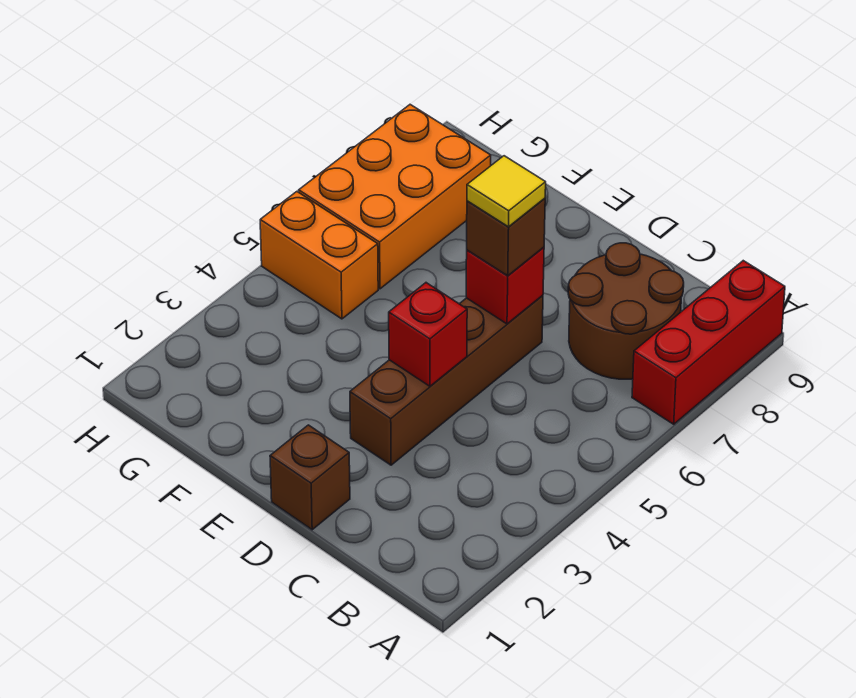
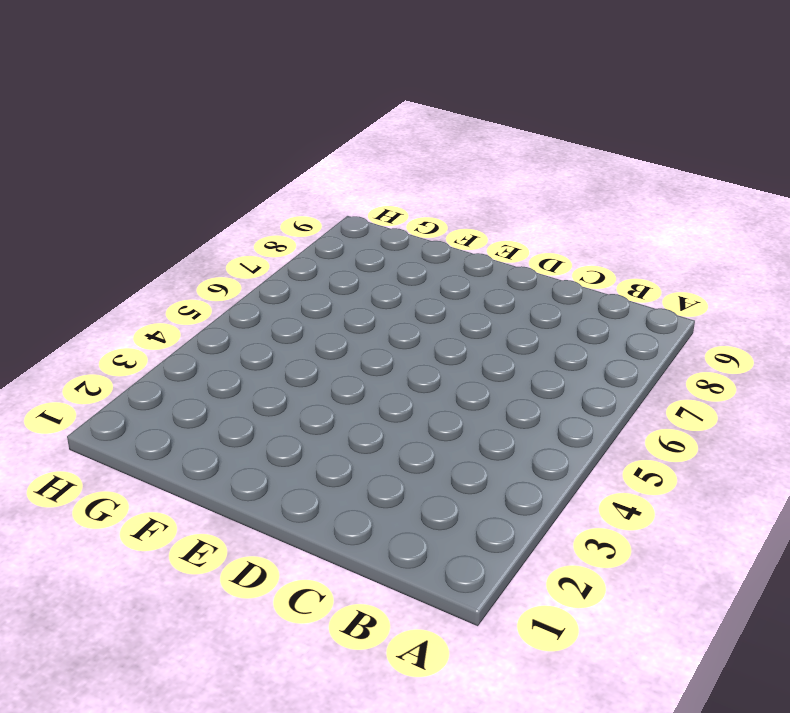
none -> red 1x3 brick [632,261,785,424]
none -> brown 2x2 round brick [568,243,684,379]

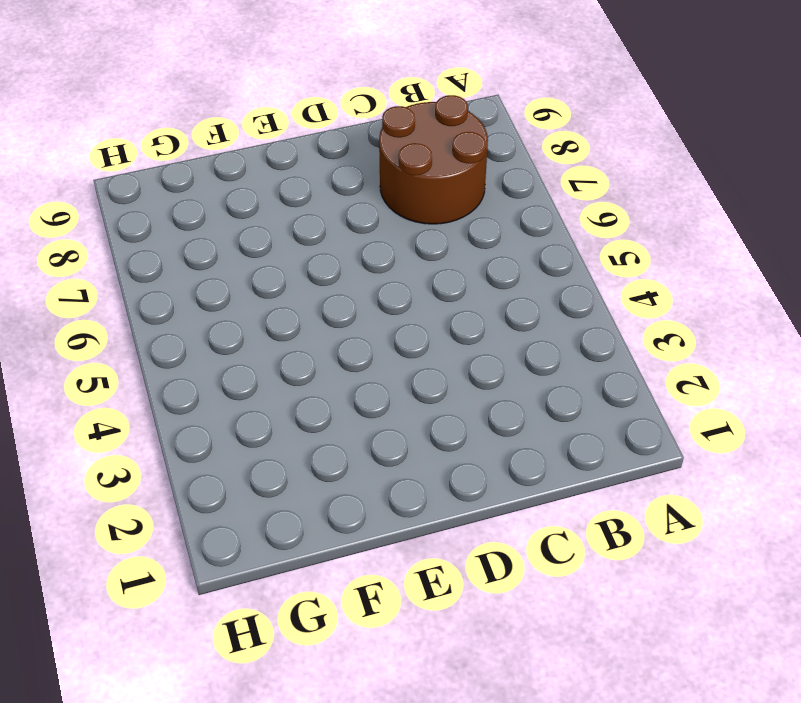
none -> red 1x3 brick [632,261,785,424]
none -> brown 1x1 brick [270,425,350,530]

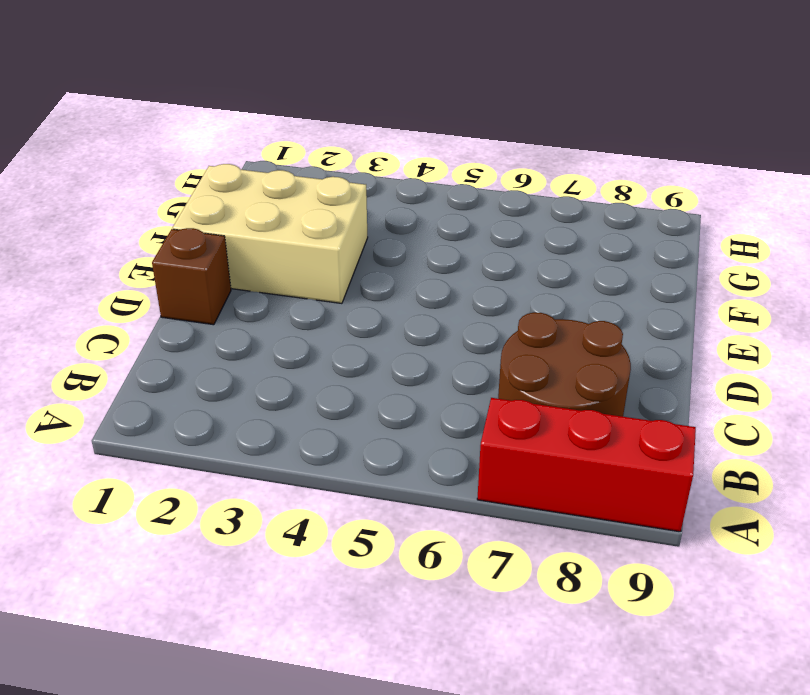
tan 2x3 brick [173,164,368,303] -> none
none -> brown 1x4 brick [350,295,543,465]
none -> orange 1x2 brick [260,192,378,319]

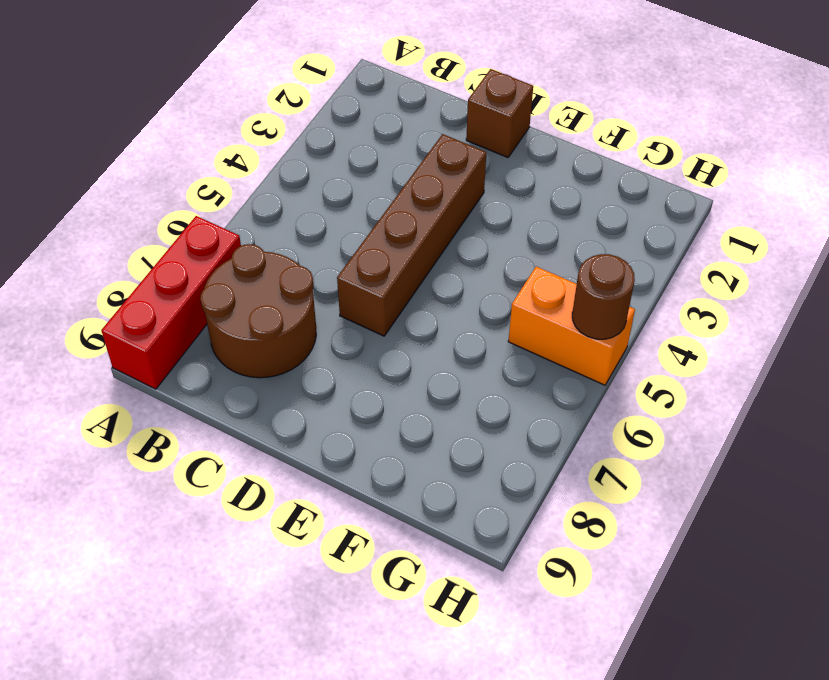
brown 1x1 round brick [572,254,635,339] -> none
none -> orange 2x3 brick [299,105,491,289]
none -> red 1x1 brick [389,283,467,386]

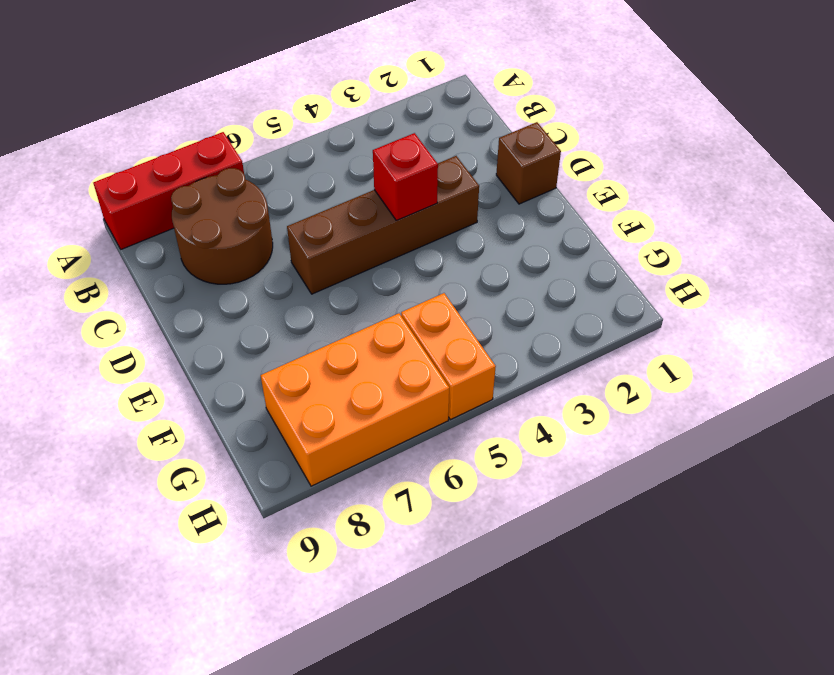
none -> red 1x1 brick [466,247,544,324]
none -> brown 1x1 brick [467,198,545,276]

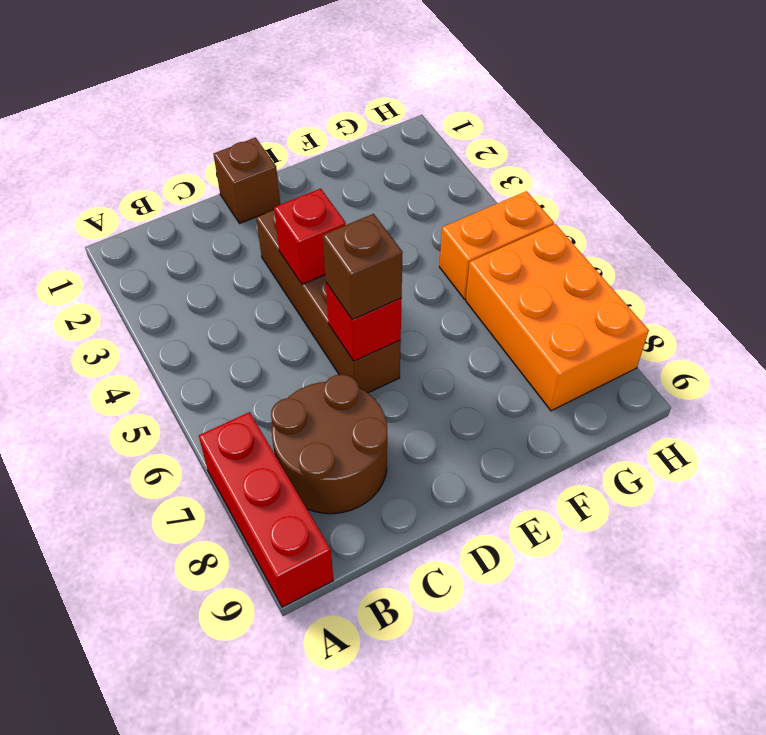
none -> yellow 1x1 tile [467,156,546,227]

